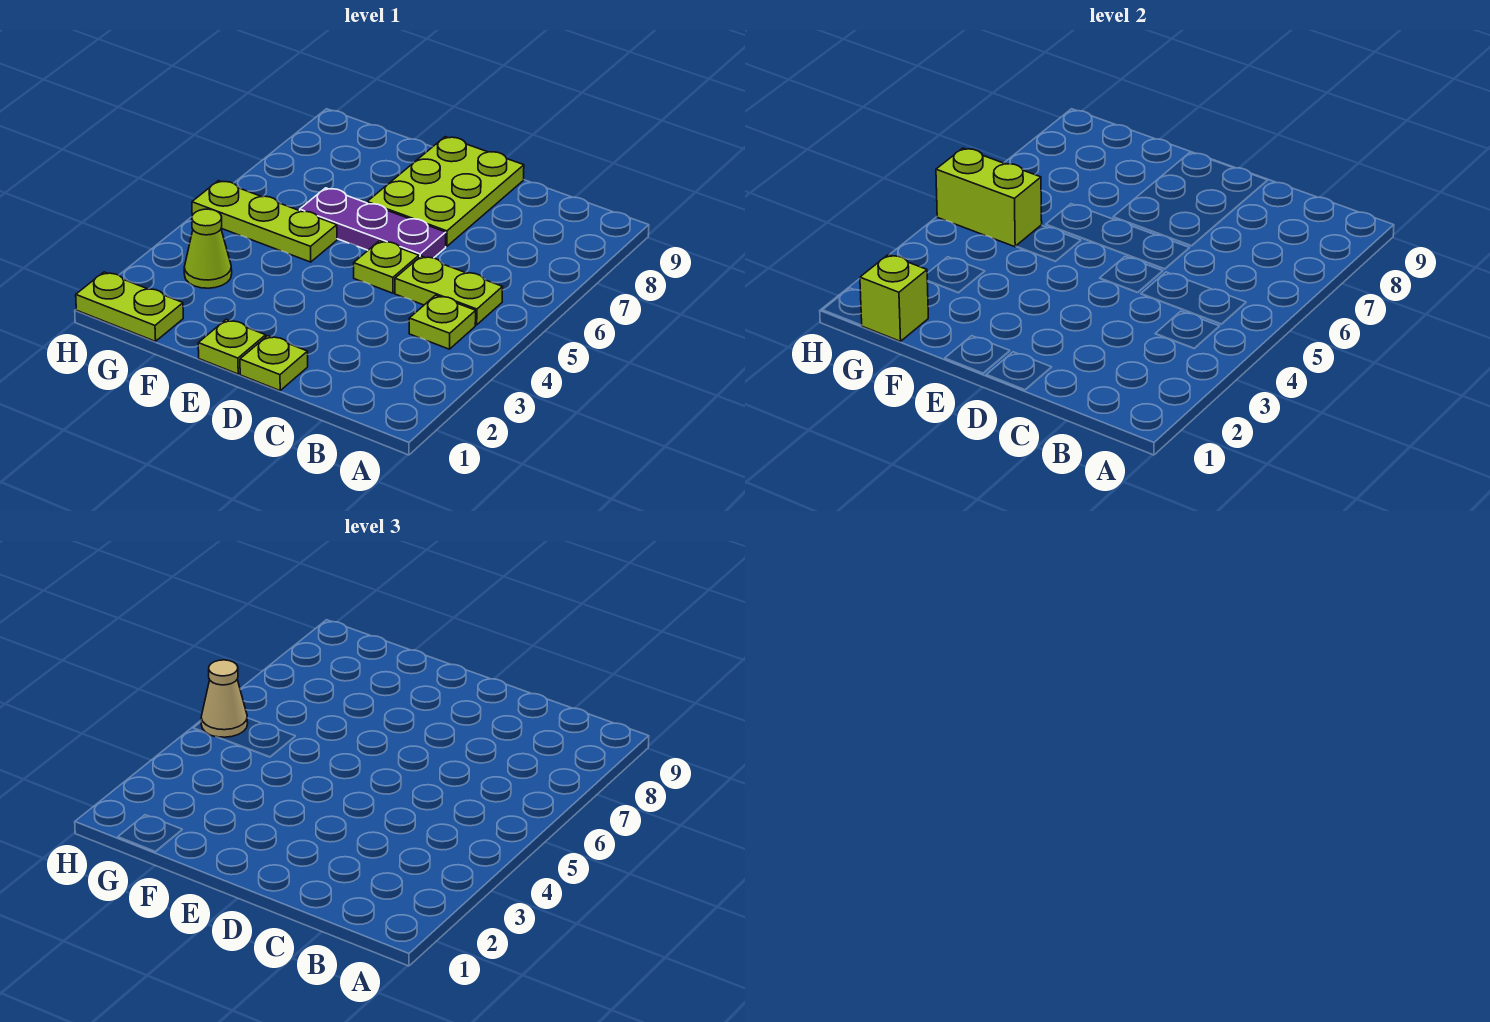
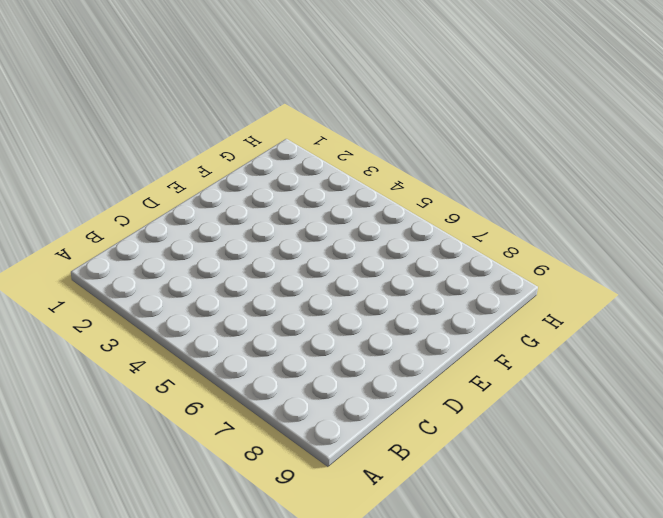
none -> lime 1x1 plate [409,295,476,349]
none -> lime 1x2 plate [395,256,503,325]
none -> lime 1x1 plate [240,336,308,391]

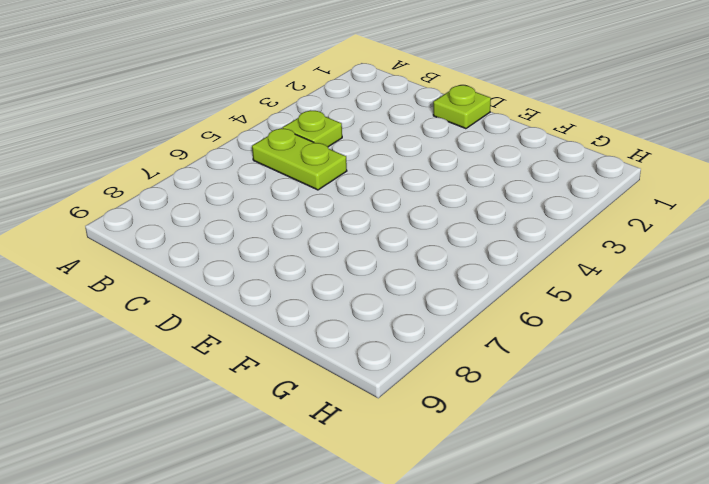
none -> lime 1x1 plate [354,241,419,293]
none -> purple 1x3 plate [300,188,446,258]
none -> lime 2x3 plate [367,137,524,246]

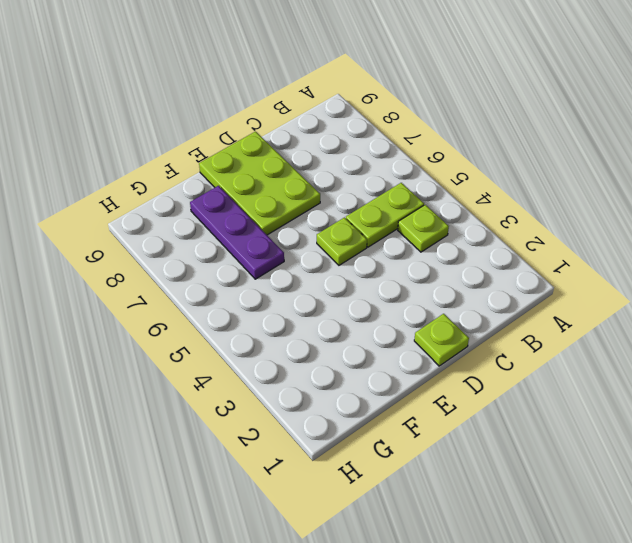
purple 1x3 plate [190,186,284,279] -> purple 1x3 plate turned to [300,188,446,258]
none -> lime 1x1 plate [198,320,266,374]
none -> lime 1x3 plate [192,181,337,262]
none -> lime 1x2 plate [76,272,183,341]

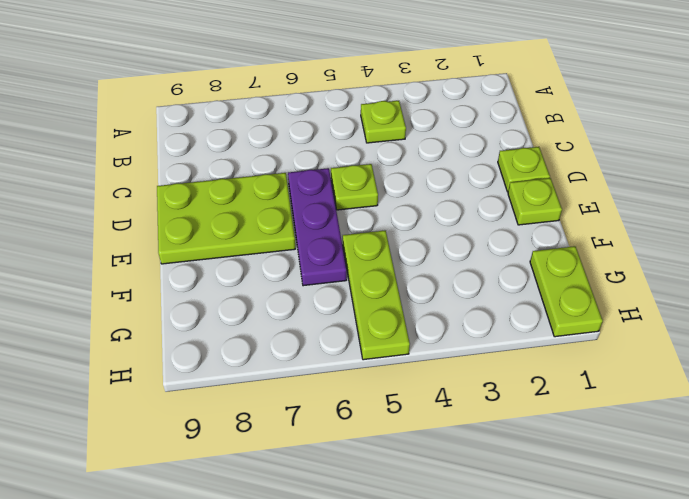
none -> lime 1x2 plate [395,256,503,325]
none -> lime 1x1 cone [184,209,232,288]
none -> lime 1x1 brick [860,255,928,341]

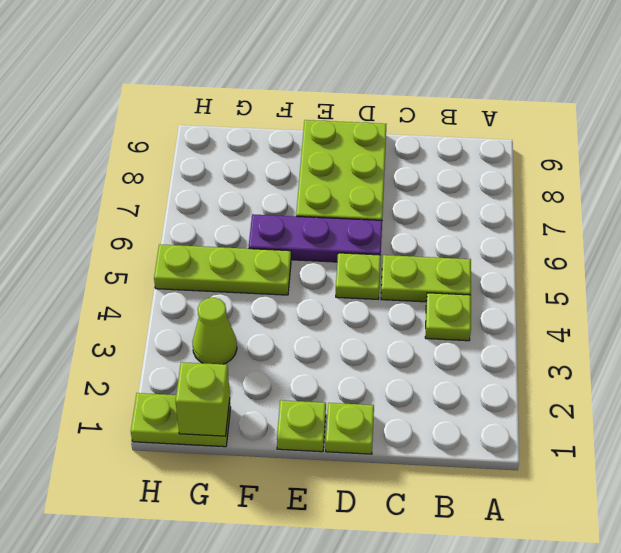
none -> lime 1x2 brick [936,148,1042,247]
none -> tan 1x1 cone [201,660,248,737]

